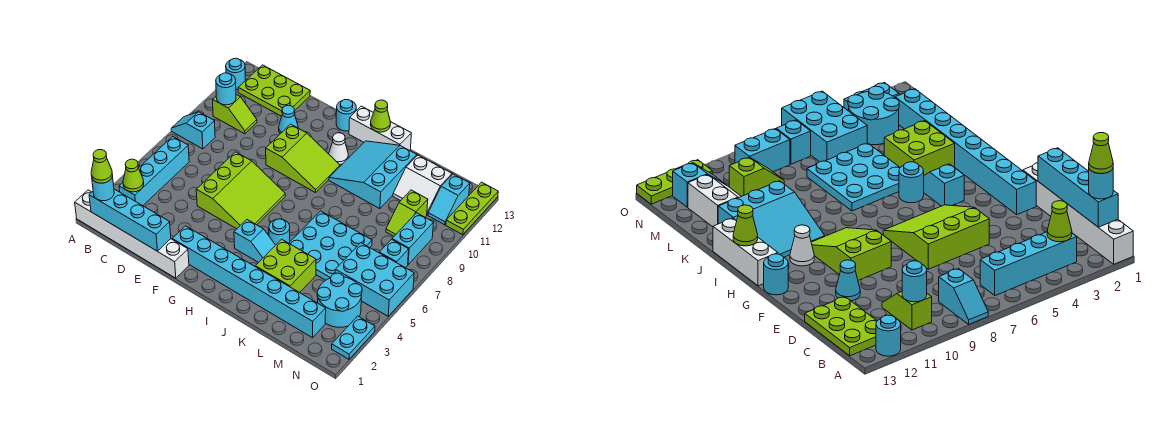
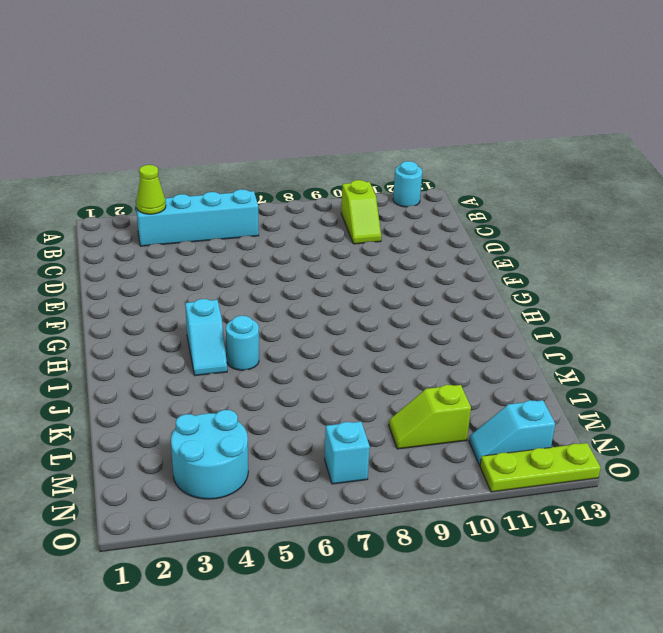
none -> white 1x6 brick [75,190,189,278]
none -> cyan 1x2 slope [171,112,215,149]
none -> lime 2x3 plate [238,65,310,116]
none -> lime 3x3 slope [196,152,285,229]

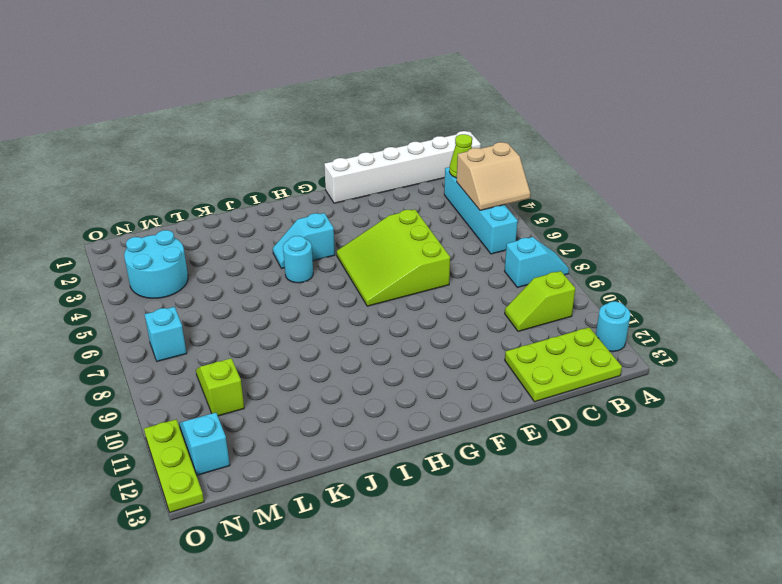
tan 2x2 slope [457,142,530,210] -> none
none -> cyan 1x1 cone [279,105,298,134]
none -> cyan 1x8 brick [172,226,326,338]
none -> lime 2x3 slope [266,124,340,193]
none -> cyan 1x1 round brick [336,100,356,131]

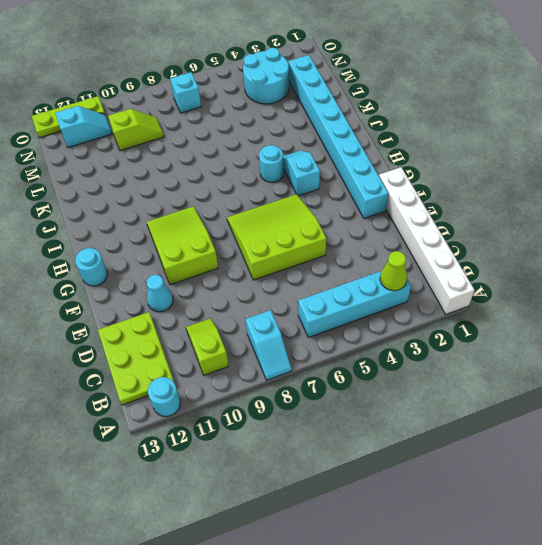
none -> white 1x1 cone [329,133,348,165]
none -> white 1x3 brick [349,106,411,151]
none -> cyan 3x3 slope [329,141,417,209]
none -> lime 2x2 brick [255,239,316,293]

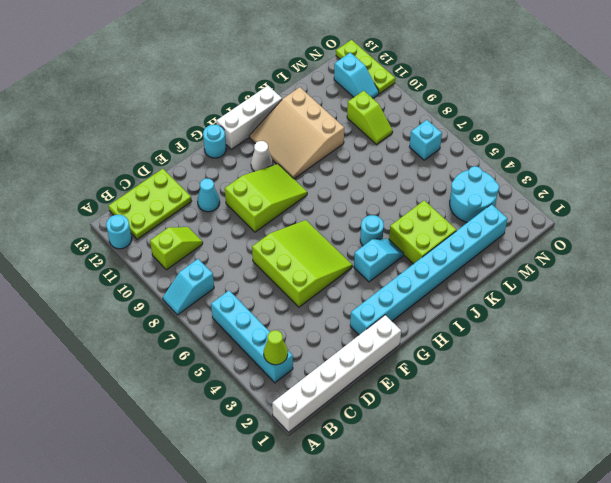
tan 3x3 slope [249,87,344,179] -> cyan 3x3 slope [329,141,417,209]
none -> cyan 3x3 plate [289,211,372,280]
none -> white 2x2 slope [393,155,452,215]
none -> cyan 2x3 brick [335,243,414,316]
none -> cyan 1x2 brick [392,213,434,265]

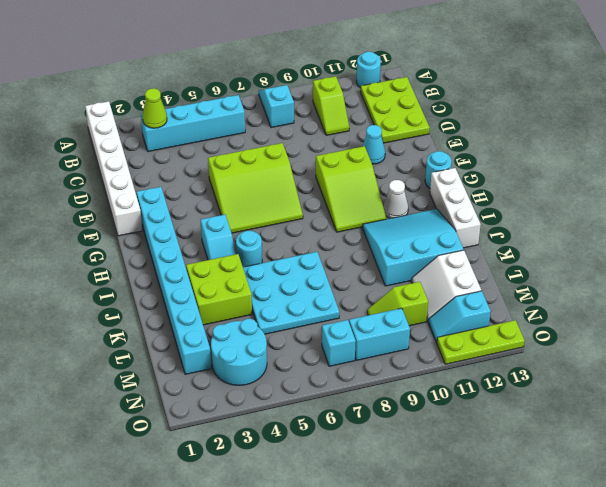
none -> cyan 2x3 brick [335,243,414,316]
none -> cyan 1x2 plate [332,316,375,359]
none -> cyan 1x4 brick [89,189,171,251]
none -> cyan 1x1 round brick [216,73,236,105]

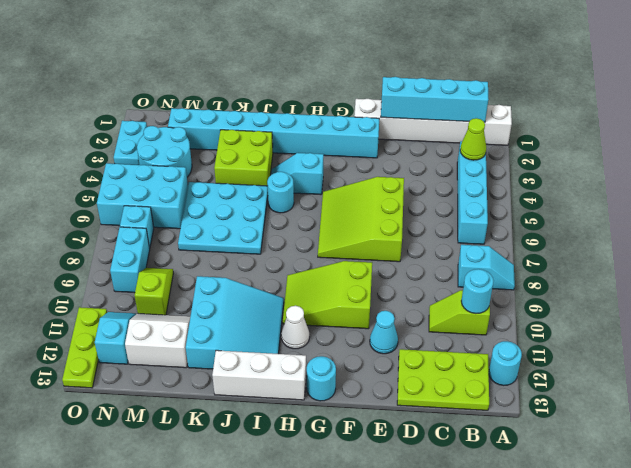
none -> lime 1x1 cone [370,100,391,132]
none -> cyan 1x1 round brick [92,176,114,201]
none -> lime 1x1 cone [91,150,113,183]

